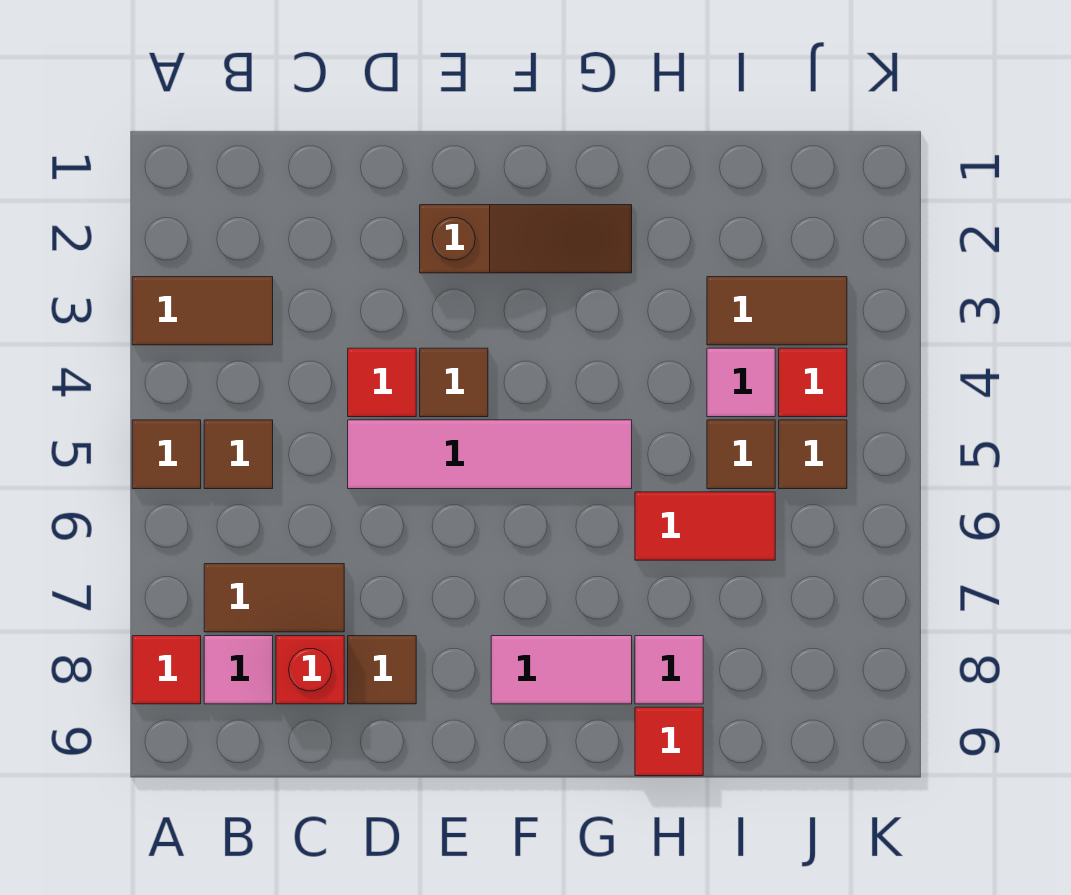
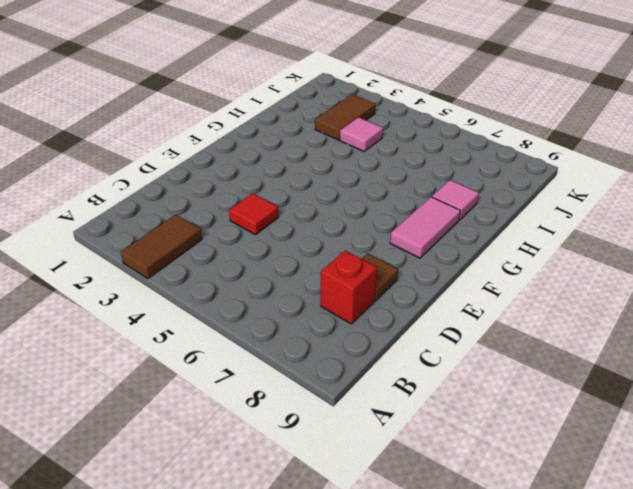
none -> brown 1x1 tile [132,420,201,489]
none -> red 1x1 tile [132,636,201,704]
none -> brown 1x1 tile [204,420,273,489]

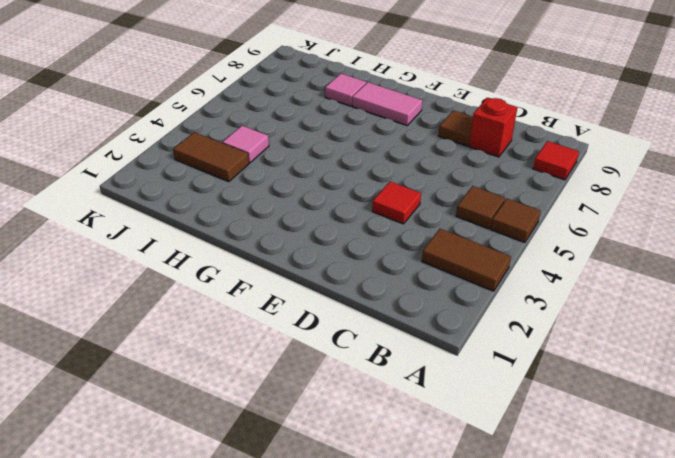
none -> brown 1x2 tile [204,564,344,632]
none -> pink 1x1 tile [204,636,273,704]
none -> pink 1x4 tile [348,420,632,489]

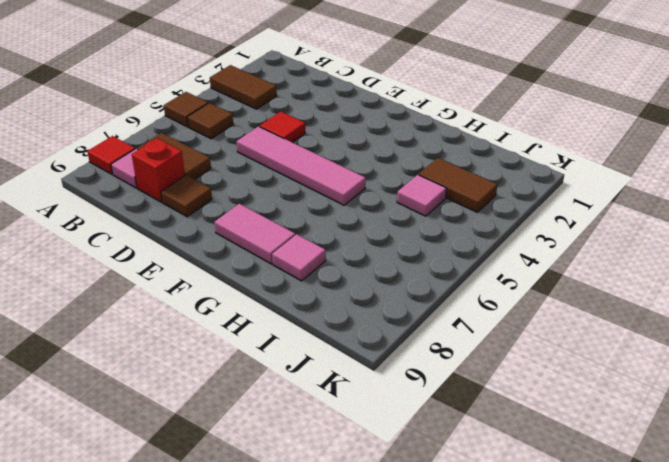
none -> brown 1x3 slope [420,205,632,273]
none -> brown 1x1 tile [420,348,488,417]
none -> red 1x2 tile [635,492,775,560]

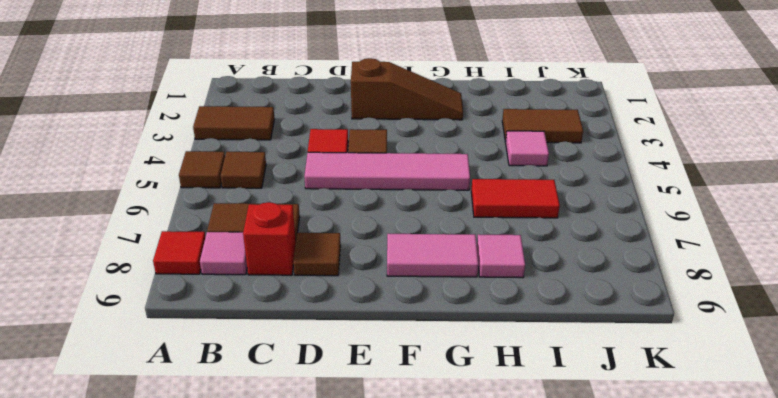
none -> red 1x1 tile [635,707,703,776]
none -> brown 1x1 tile [707,420,775,489]
none -> red 1x1 tile [779,348,847,417]

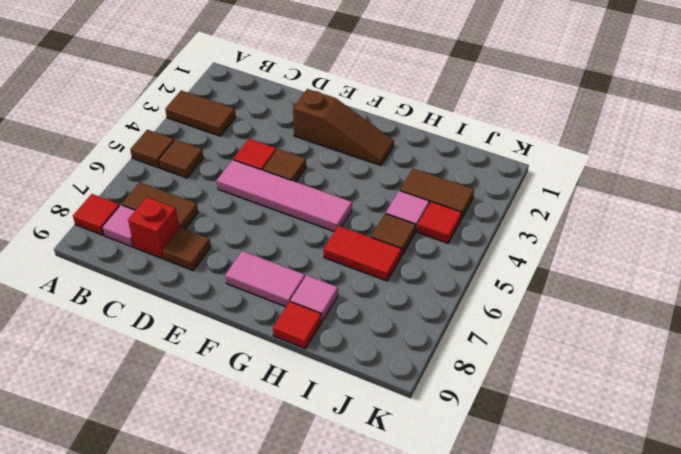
none -> brown 1x1 tile [779,420,847,489]

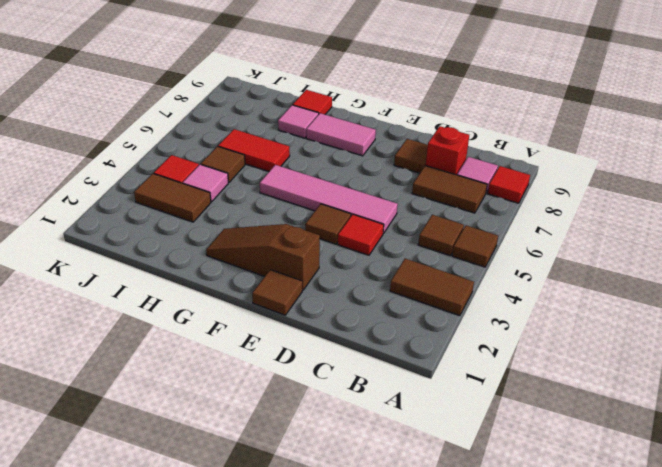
brown 1x1 tile [252,270,302,315] -> brown 1x1 tile moved to [779,420,847,489]

